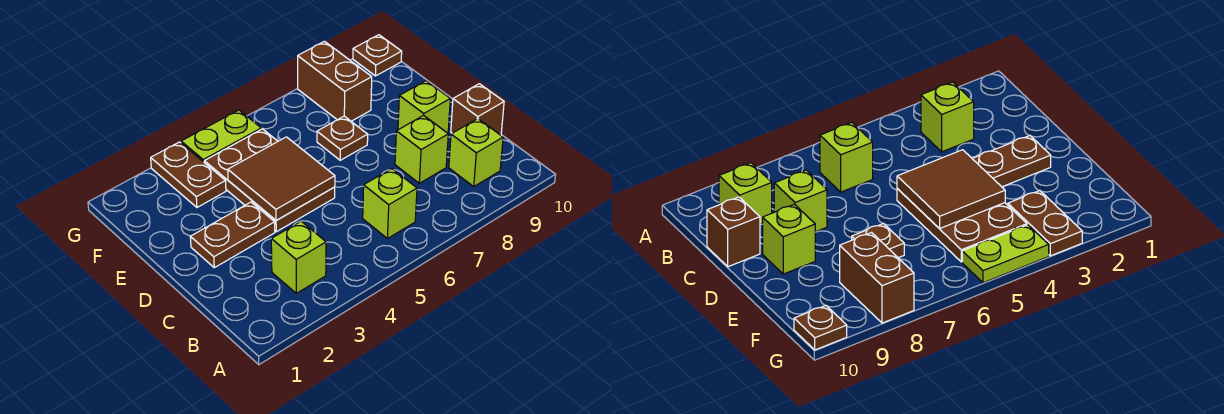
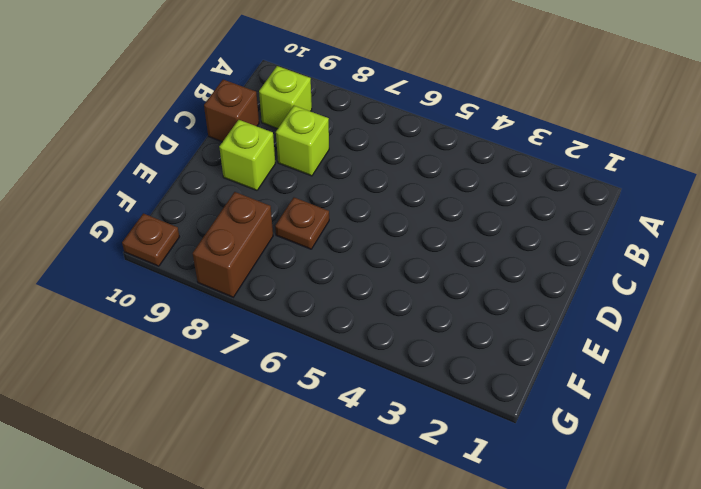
none -> lime 1x1 brick [271,221,326,293]
none -> lime 1x1 brick [363,169,417,239]
none -> brown 1x2 plate [190,202,275,268]

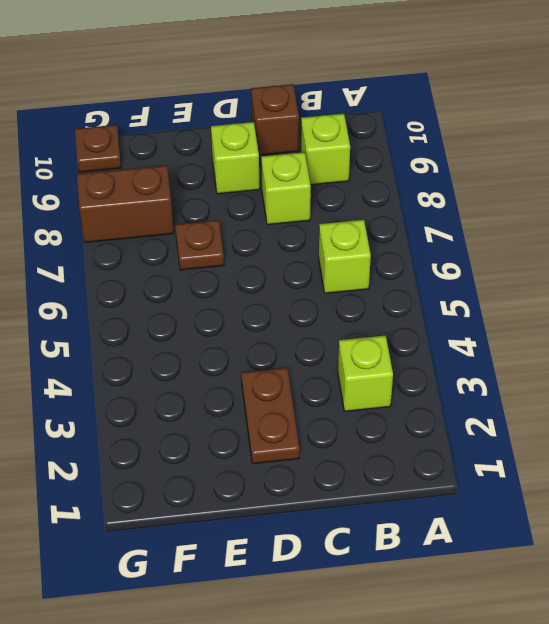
none -> brown 2x3 plate [204,129,335,232]
none -> brown 1x2 plate [151,142,226,207]
none -> lime 1x2 plate [181,110,261,162]

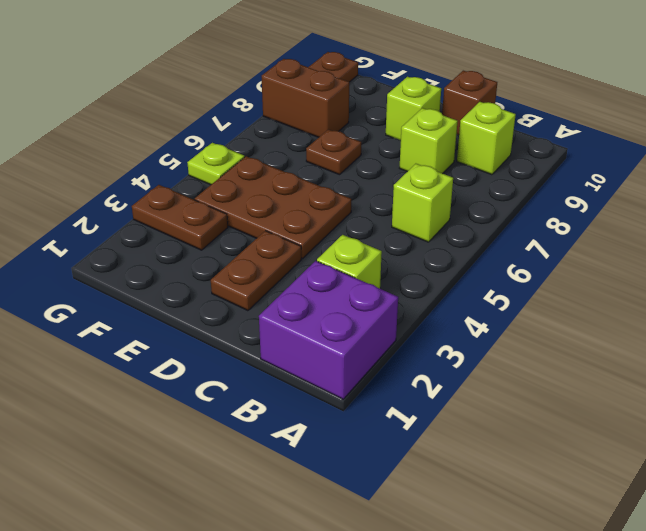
purple 2x2 brick [259,261,398,399] -> none
lime 1x1 plate [187,143,244,185] -> lime 1x2 plate [181,110,261,162]
none -> brown 2x2 tile [228,137,335,221]

